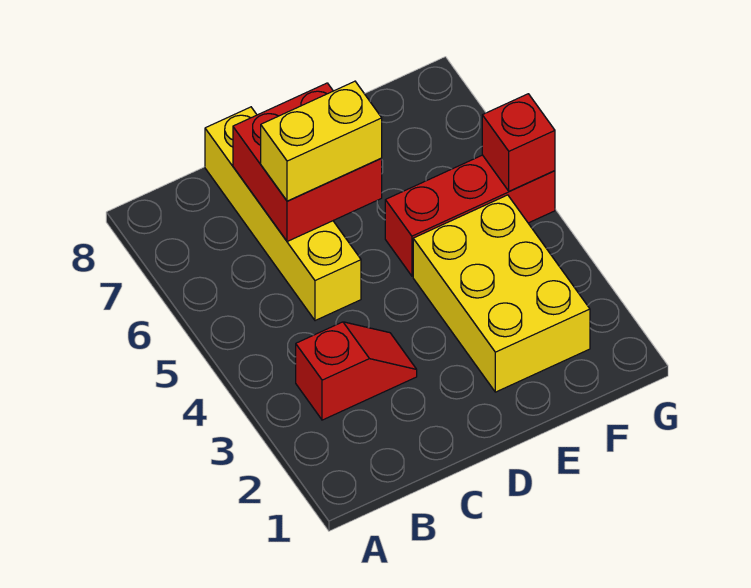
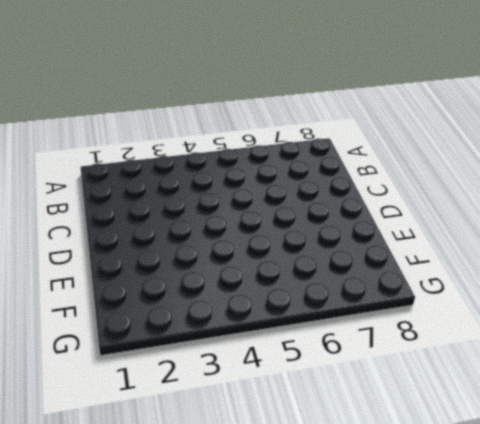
none -> red 1x2 slope [296,322,417,420]
none -> yellow 1x4 brick [205,107,361,321]

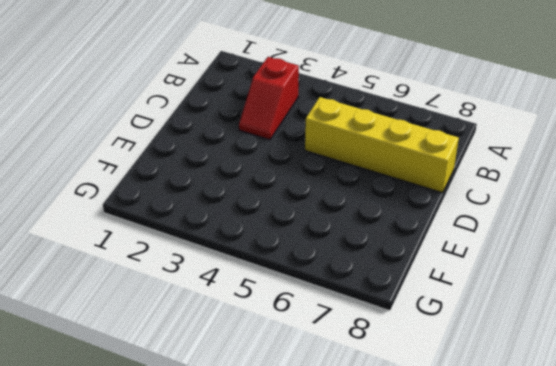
none -> yellow 2x3 brick [413,195,590,392]
none -> red 1x3 brick [385,155,555,276]

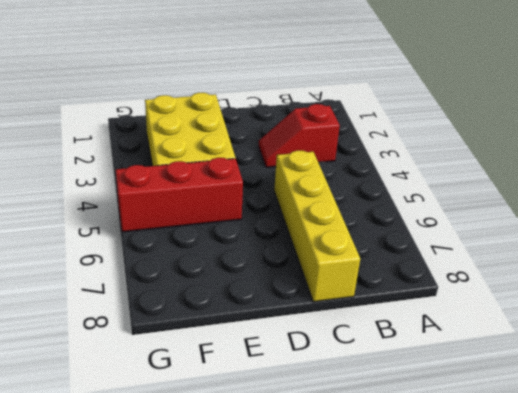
none -> red 2x2 brick [233,83,382,242]
none -> red 1x1 brick [482,94,555,191]

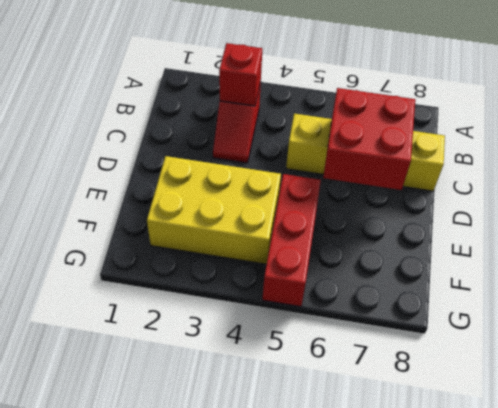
red 1x1 brick [219,43,262,106] -> red 1x1 brick moved to [482,94,555,191]
none -> yellow 1x2 brick [261,81,382,201]

